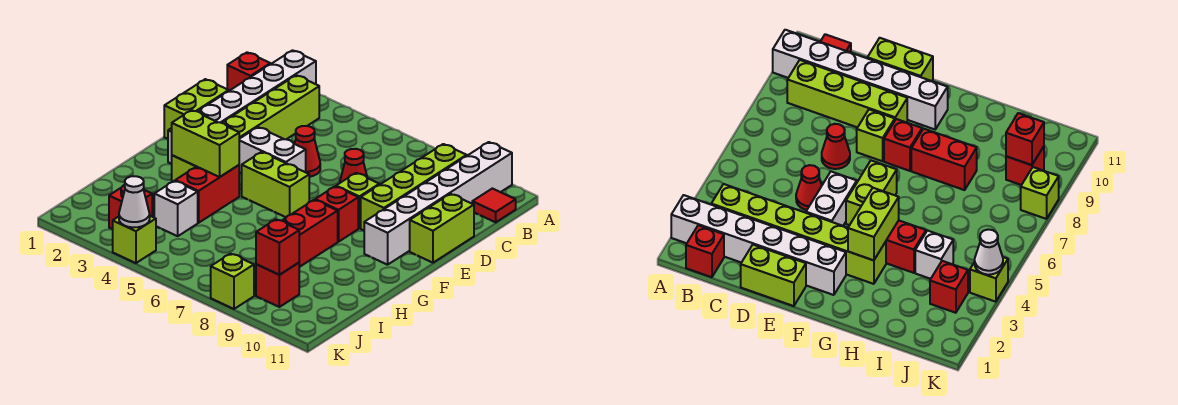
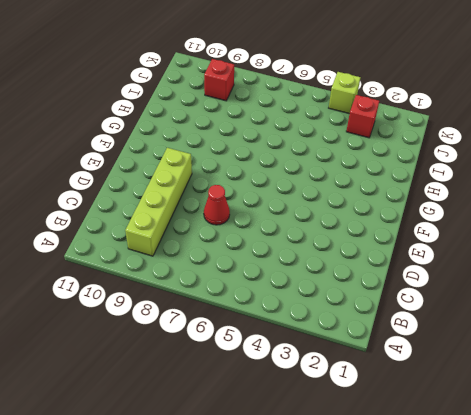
none -> white 1x6 brick [168,50,316,164]
none -> white 1x6 brick [364,142,512,265]
none -> red 1x1 brick [227,52,270,91]

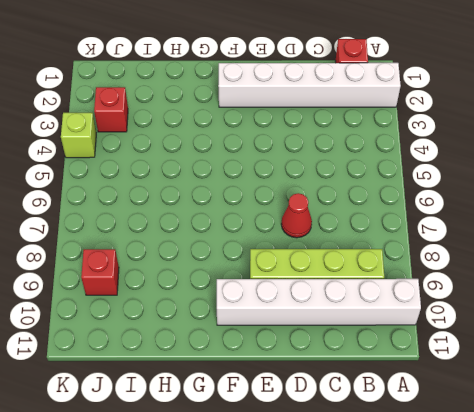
none -> lime 1x6 brick [172,75,319,182]
none -> red 1x1 tile [472,188,516,222]
none -> lime 1x2 brick [164,79,229,139]

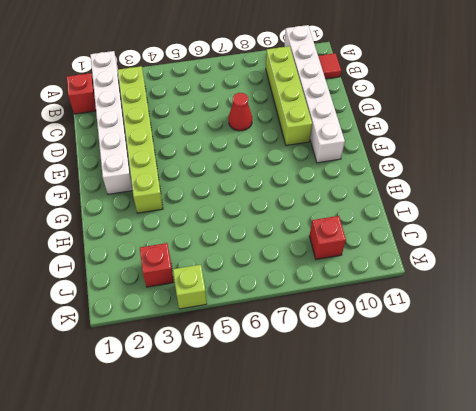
none -> lime 1x2 brick [164,79,229,139]
none -> red 1x1 cone [295,126,320,177]
none -> lime 1x2 brick [410,194,474,263]

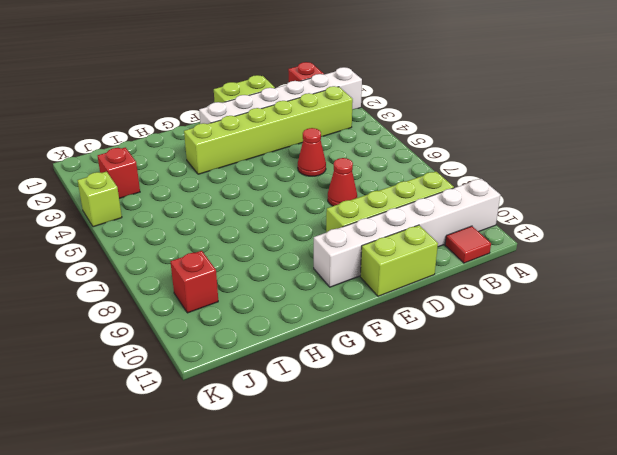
none -> white 1x2 brick [239,127,306,173]
none -> lime 1x1 brick [336,173,379,228]
none -> lime 1x2 brick [242,152,309,217]

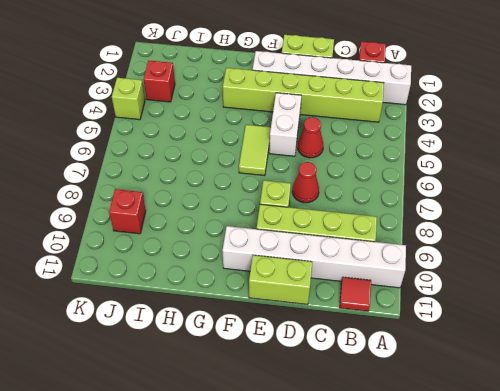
lime 1x2 tile [239,125,271,176] -> lime 1x2 brick [242,152,309,217]
none -> red 1x1 brick [315,186,358,242]
none -> red 1x2 brick [175,165,239,223]
none -> red 1x2 brick [282,200,338,267]

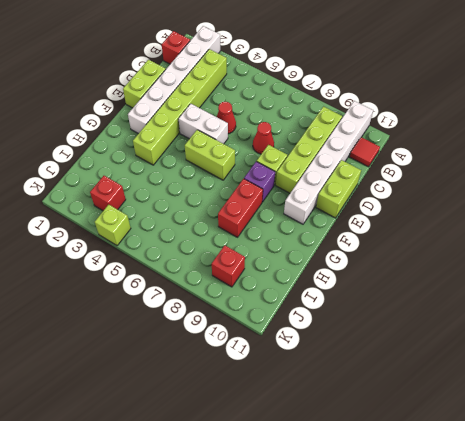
purple 1x1 brick [244,161,275,202] -> red 1x1 brick [315,186,358,242]
none -> red 1x2 brick [175,165,239,223]
none -> white 1x1 brick [154,181,198,236]
none -> lime 1x1 brick [211,254,254,309]

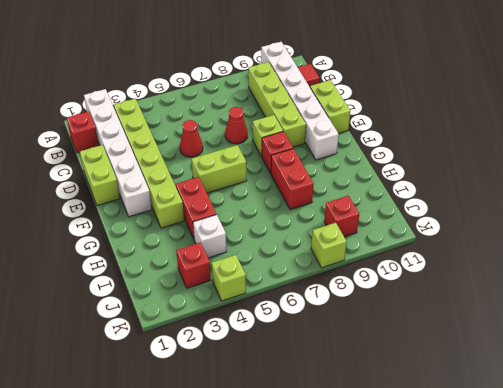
none -> white 1x2 brick [239,127,306,173]
none -> lime 1x2 brick [172,110,239,177]
none -> red 1x1 brick [256,219,299,275]

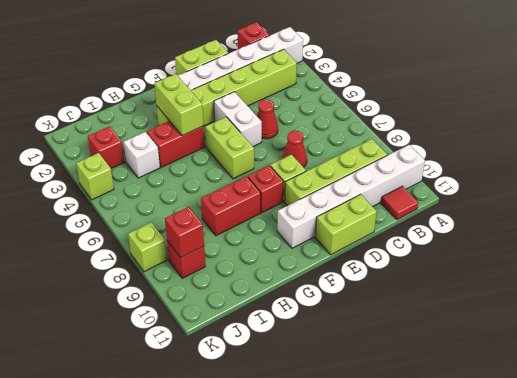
none -> white 1x1 cone [119,176,150,228]

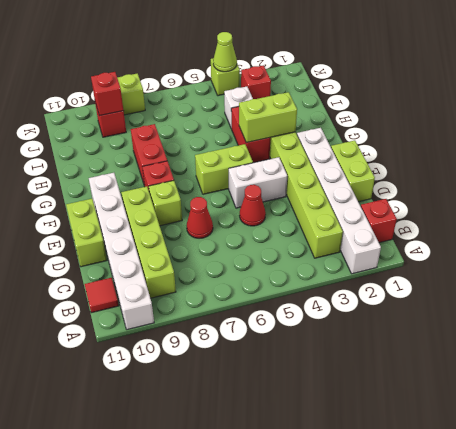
lime 1x1 cone [213,32,237,72] -> white 1x1 cone [119,176,150,228]

